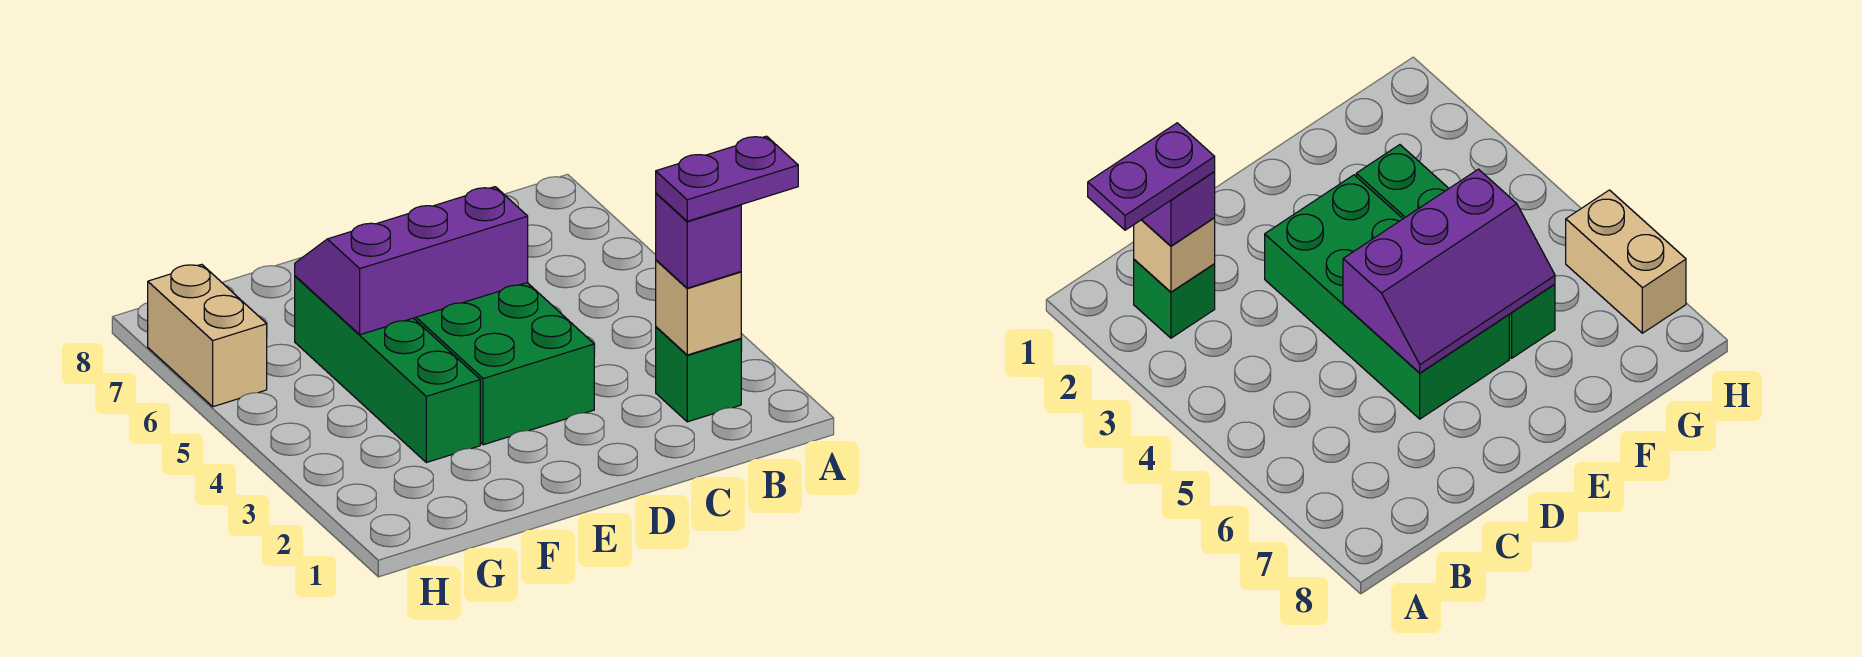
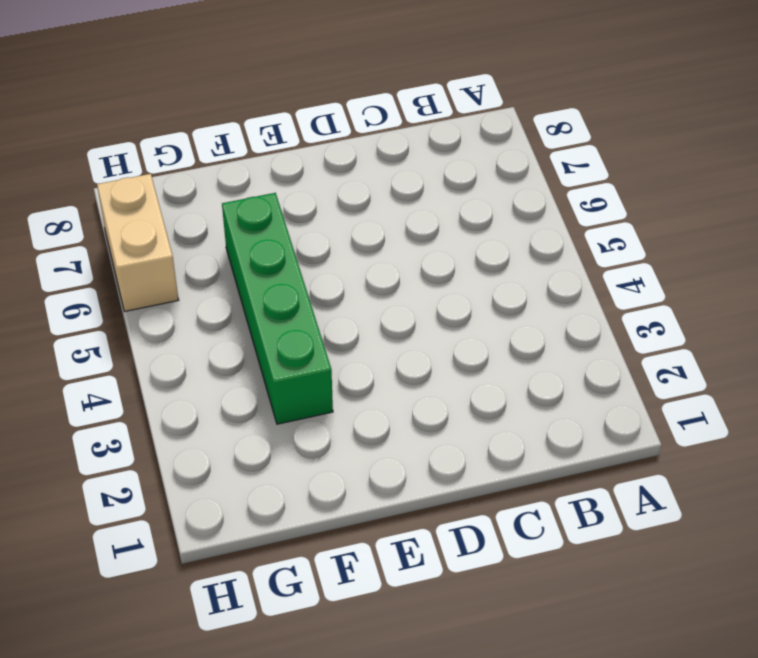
none -> green 1x1 brick [656,327,741,422]
none -> green 2x4 brick [414,283,594,445]

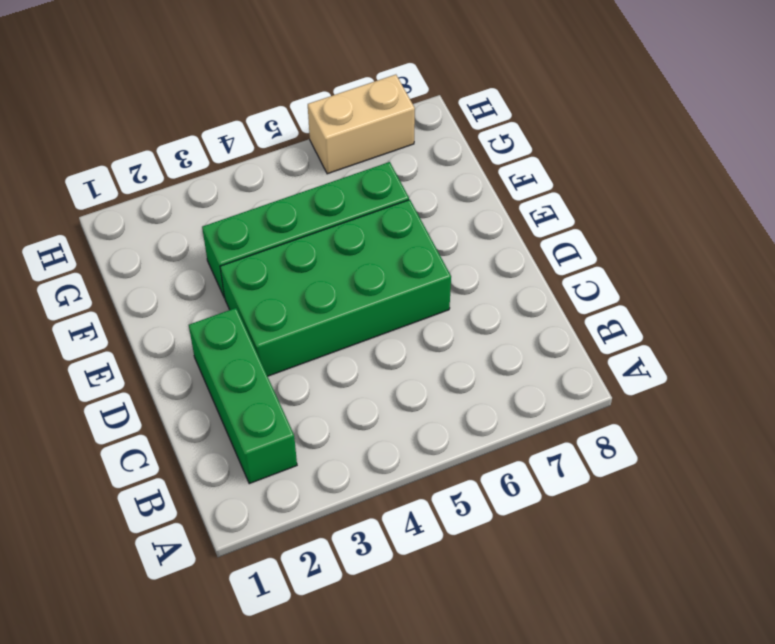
green 1x3 brick [189,308,297,484] -> green 1x1 brick [656,327,741,422]
none -> tan 1x1 brick [656,260,741,355]
none -> purple 2x3 slope [295,187,528,335]

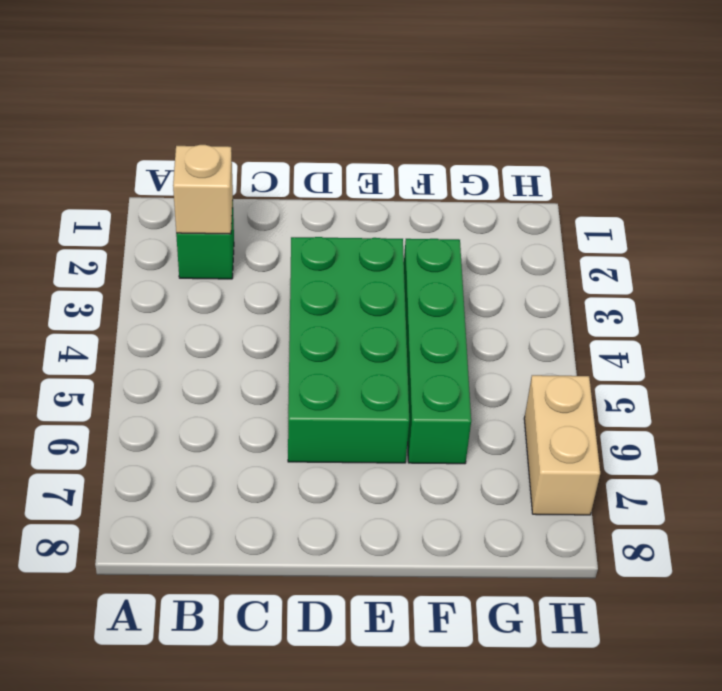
none -> purple 2x3 slope [295,187,528,335]
none -> purple 1x1 brick [656,193,741,288]

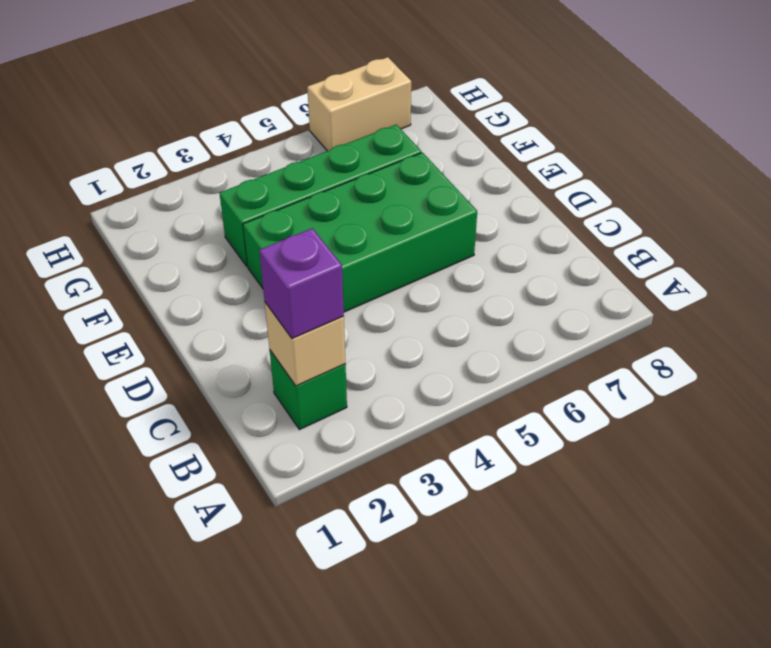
none -> purple 2x3 slope [295,187,528,335]
none -> purple 1x2 plate [656,136,798,221]

